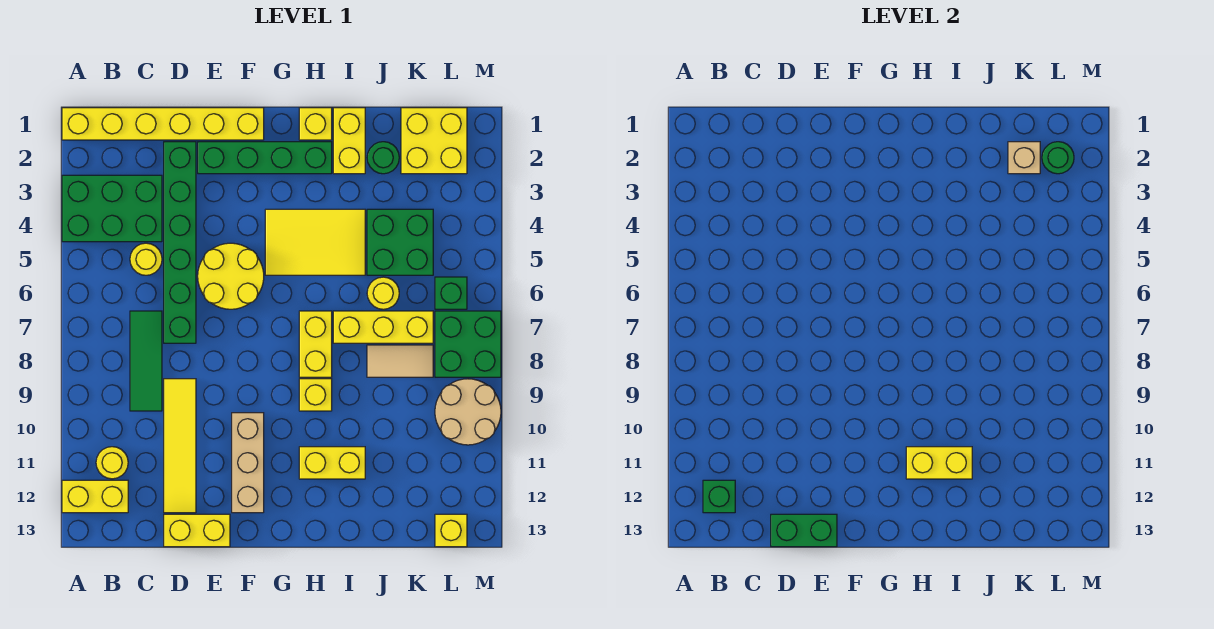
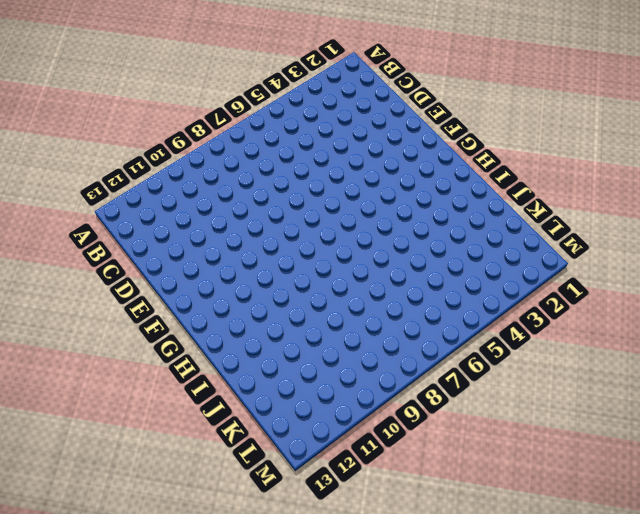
none -> yellow 1x6 brick [62,108,264,140]
none -> green 2x3 brick [62,175,162,242]
none -> yellow 1x2 brick [62,480,128,513]
none -> yellow 1x1 round brick [96,447,128,479]

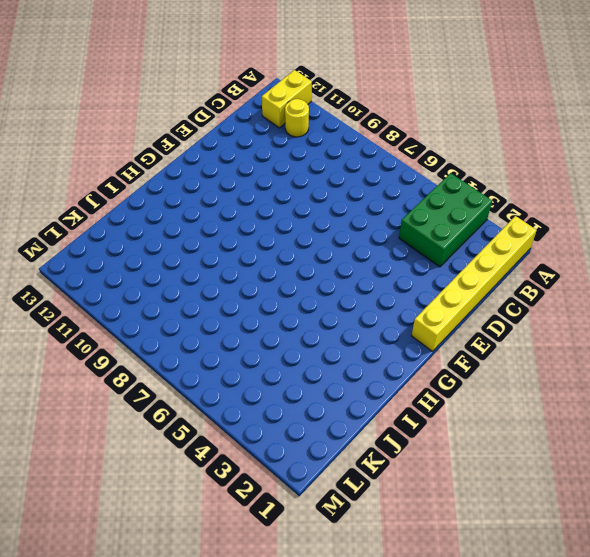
none -> yellow 1x1 round brick [130,243,162,275]
none -> green 1x3 tile [130,311,162,411]
none -> green 1x6 brick [164,142,196,343]
none -> yellow 1x4 tile [164,379,196,513]

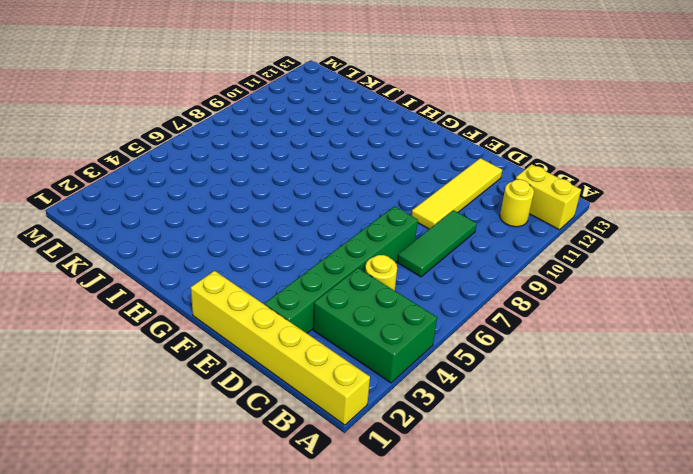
none -> yellow 1x2 brick [164,514,230,547]
none -> green 1x4 brick [198,142,332,174]
none -> yellow 2x2 round brick [198,243,264,309]
none -> tan 1x3 brick [232,413,264,513]

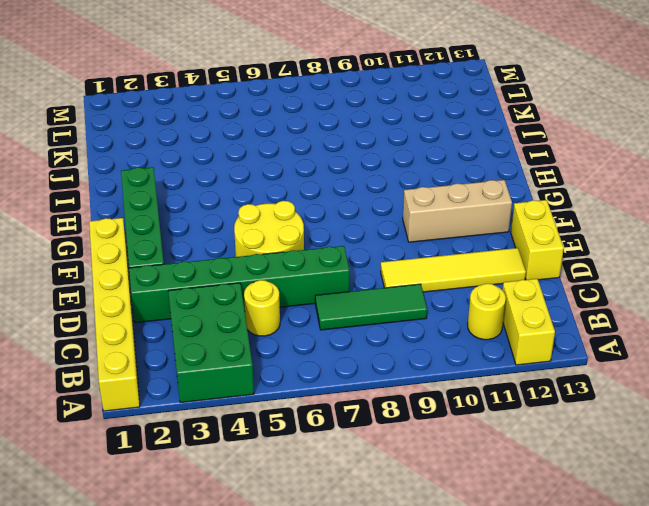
none -> yellow 2x3 tile [265,209,365,275]
none -> yellow 1x1 brick [299,108,332,140]
none -> yellow 1x2 brick [299,311,332,377]
none -> yellow 1x1 brick [299,379,332,411]

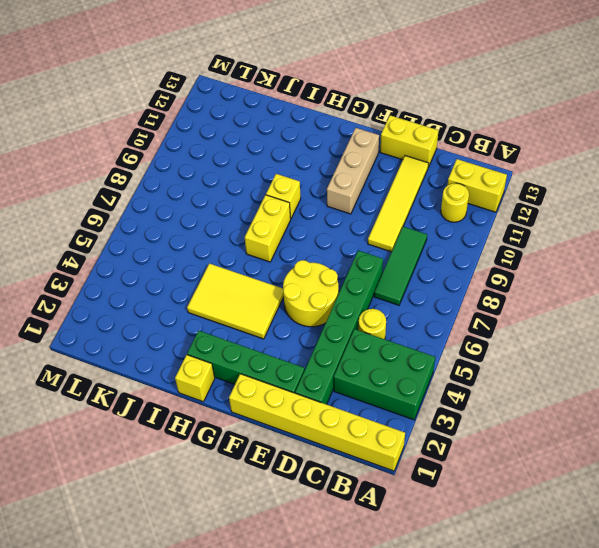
none -> yellow 1x2 brick [299,447,365,479]
none -> yellow 1x2 brick [333,108,365,174]
none -> yellow 1x3 brick [333,311,433,343]
none -> green 1x1 round brick [367,142,399,174]

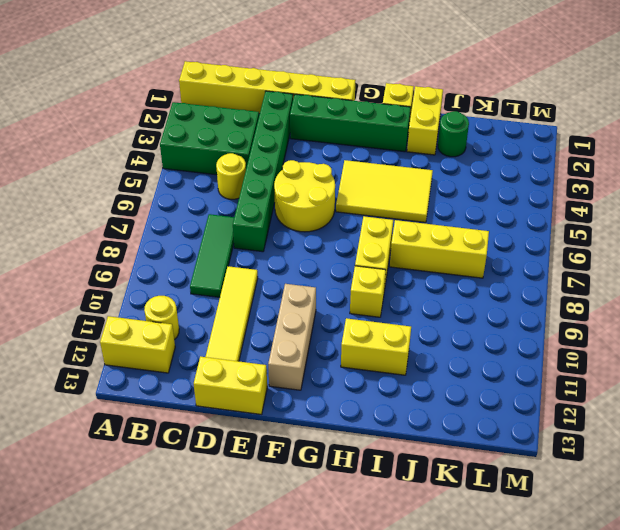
none -> green 2x2 brick [367,209,433,275]
none -> yellow 1x1 round brick [367,277,399,309]
none -> tan 1x2 tile [367,345,433,377]
none -> yellow 2x2 brick [401,108,467,174]

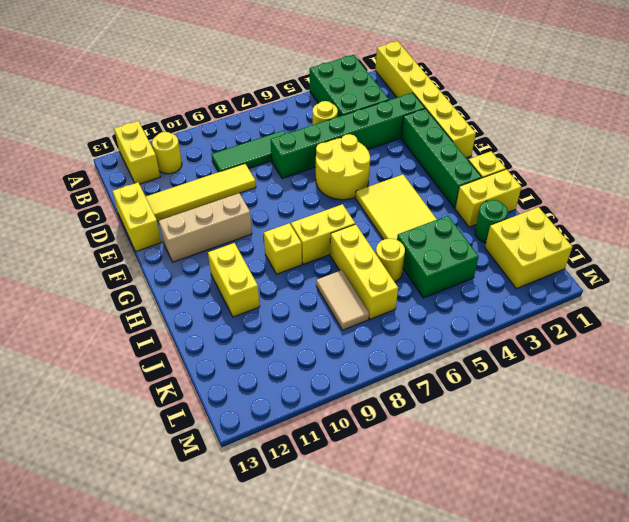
none -> green 1x1 brick [435,277,467,309]
none -> green 2x2 brick [435,311,501,377]
none -> tan 2x2 round brick [435,379,501,445]
none -> yellow 1x1 brick [435,514,467,547]

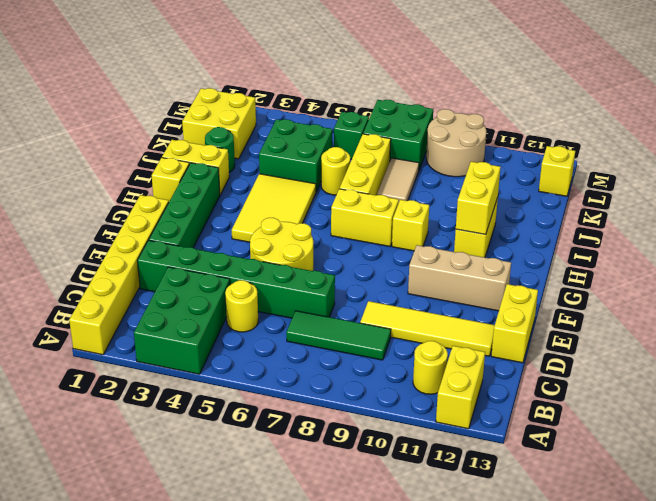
none -> green 1x1 brick [703,480,735,513]
none -> green 1x2 brick [771,514,837,547]
none -> tan 1x1 brick [1008,142,1040,174]
none -> green 1x1 round brick [1042,142,1074,174]

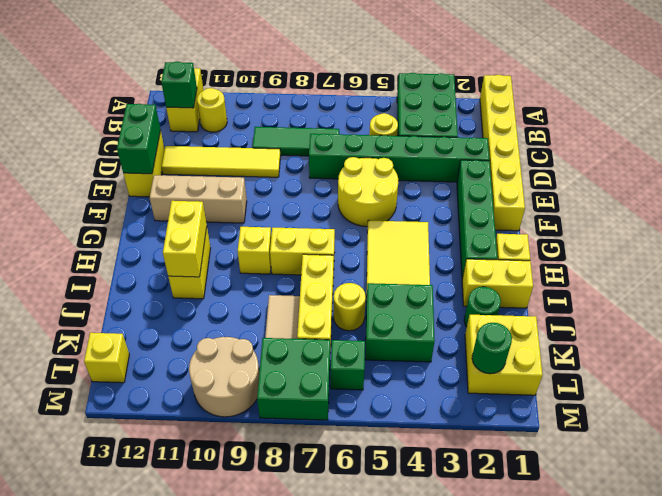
none -> tan 1x1 brick [1008,142,1040,174]

